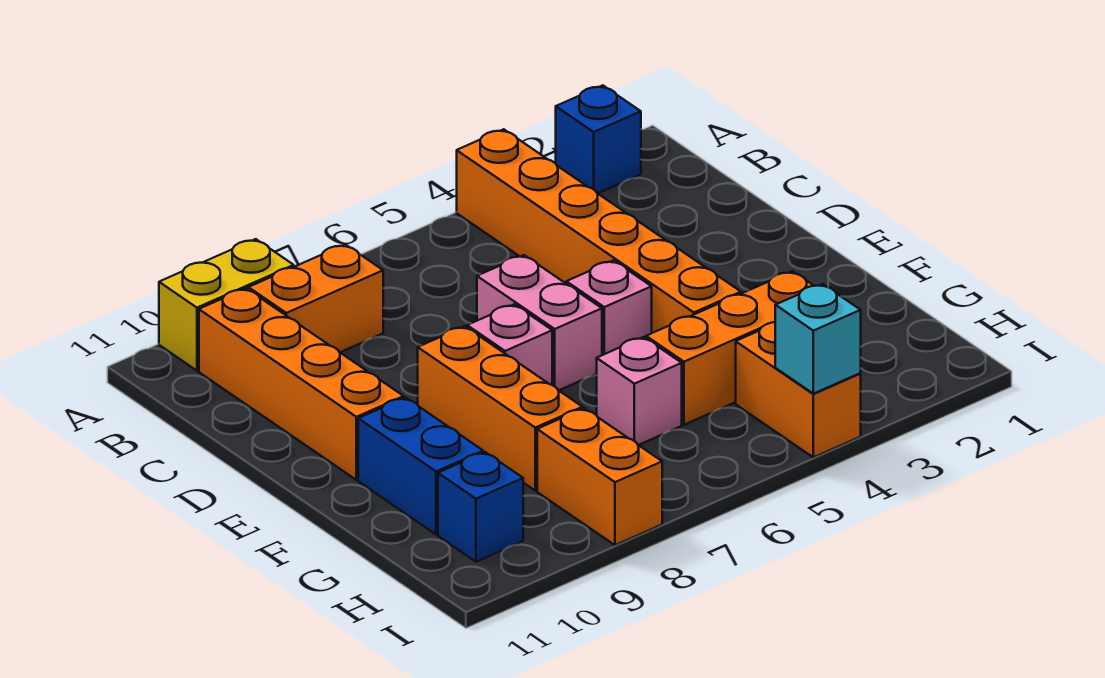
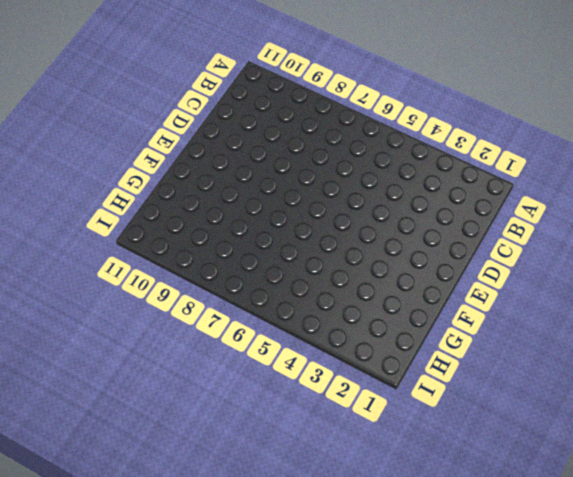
none -> blue 1x1 brick [556,85,641,193]
none -> orange 1x6 brick [457,129,741,333]
none -> yellow 1x2 brick [159,239,294,371]

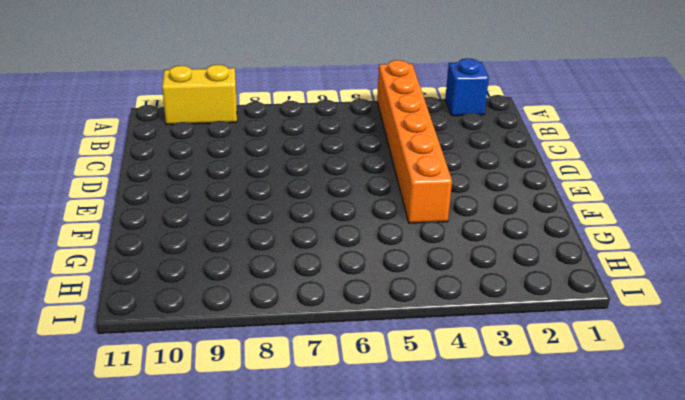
none -> orange 1x2 brick [248,244,383,352]
none -> orange 1x4 brick [199,288,404,480]
none -> pink 1x2 brick [477,255,602,390]

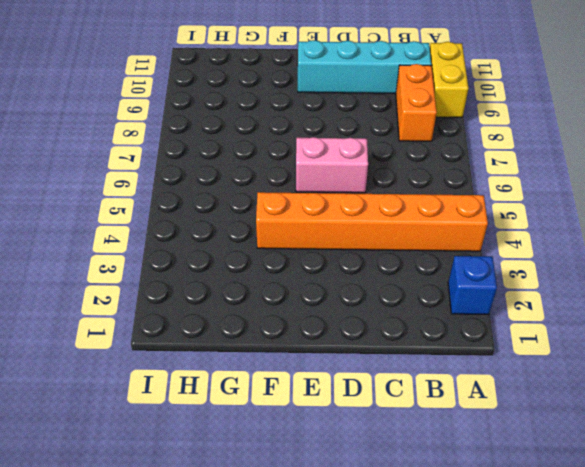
cyan 1x4 brick [298,40,431,93] -> orange 1x4 brick [199,288,404,480]
none -> pink 1x1 brick [566,260,652,355]
none -> pink 1x1 brick [467,304,552,385]
none -> orange 1x3 brick [418,326,583,491]

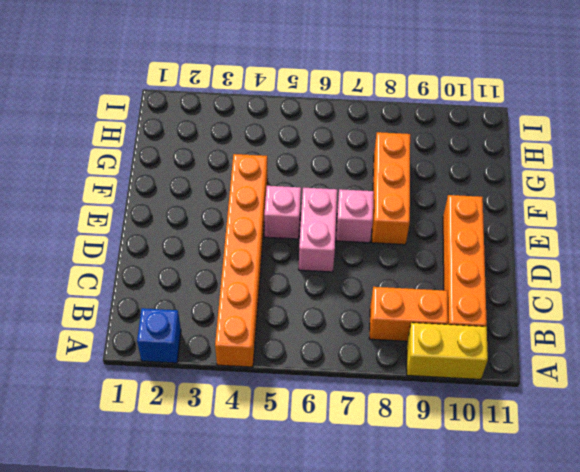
none -> blue 1x2 brick [358,398,483,534]
none -> orange 1x3 brick [646,271,814,425]
none -> pink 1x1 brick [597,337,682,445]

